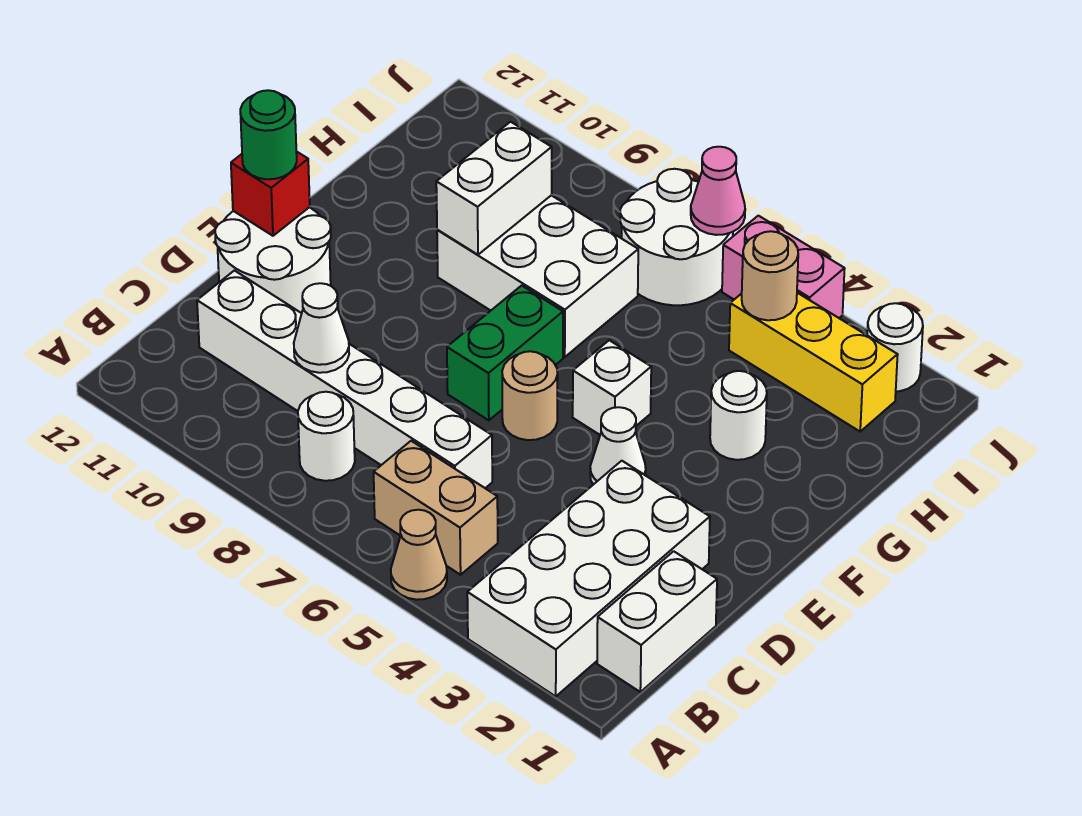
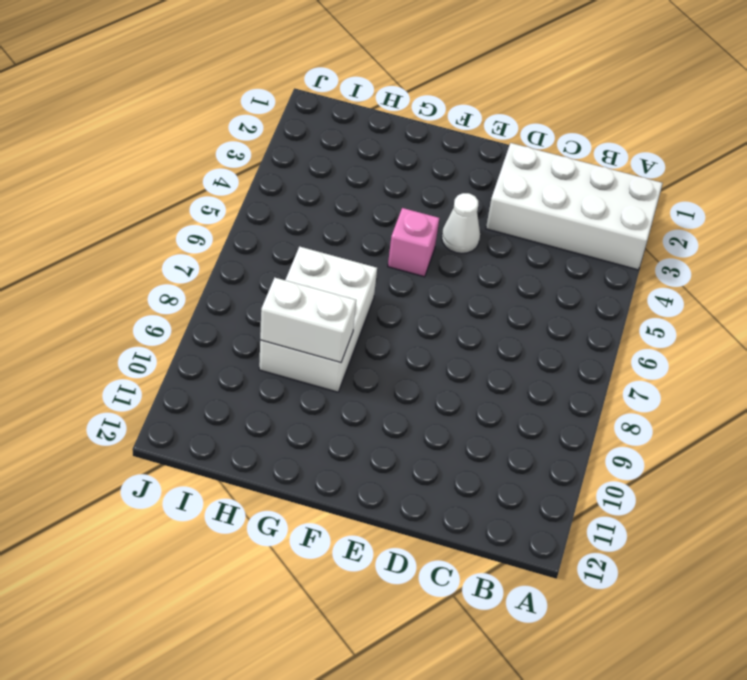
pink 1x1 brick [388,208,439,277] -> white 1x1 brick [573,340,651,435]
none -> tan 1x1 cone [391,510,447,600]
none -> white 1x2 brick [597,551,717,692]
none -> tan 1x2 brick [374,441,498,575]

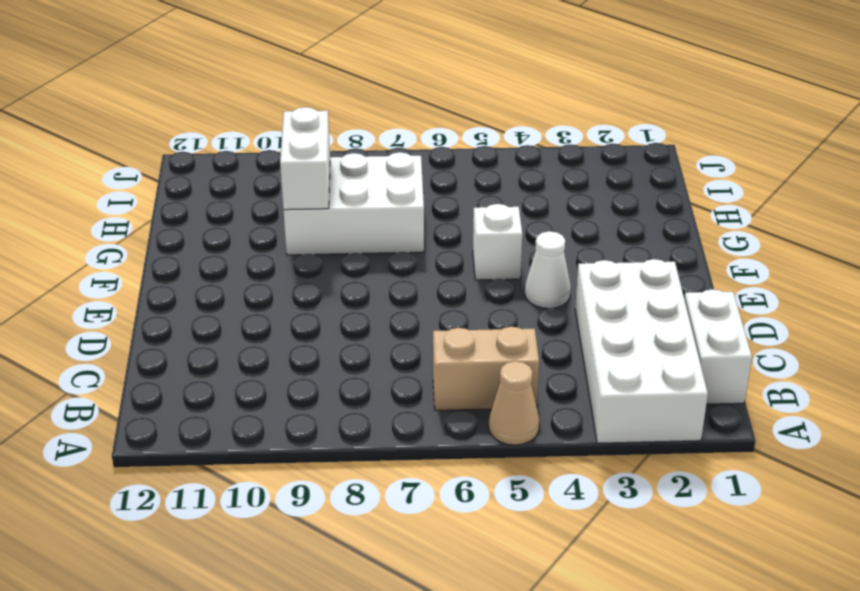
none -> white 1x1 round brick [298,392,355,481]
none -> white 1x6 brick [197,271,492,488]
none -> white 2x2 round brick [215,207,331,313]

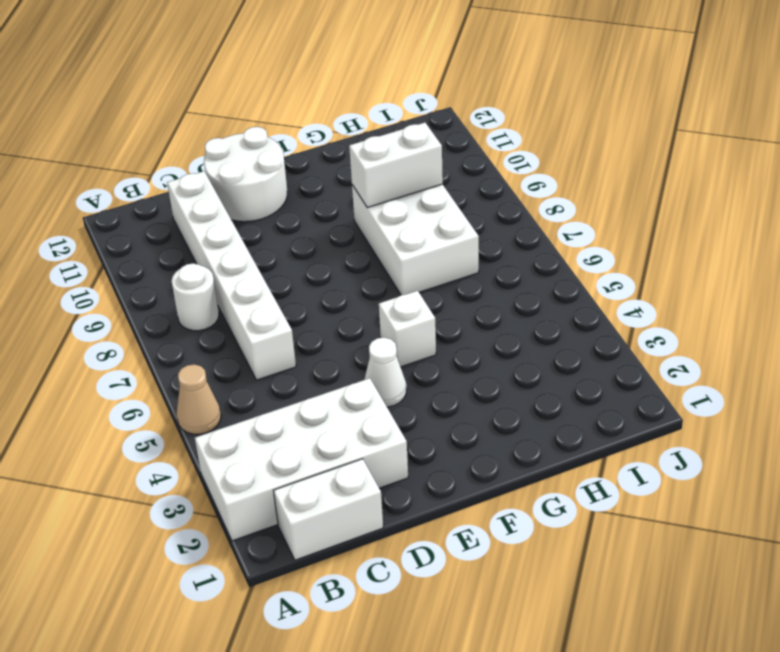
none -> tan 1x2 brick [374,441,498,575]
none -> tan 1x1 round brick [502,351,558,440]
none -> green 1x2 brick [447,285,563,420]

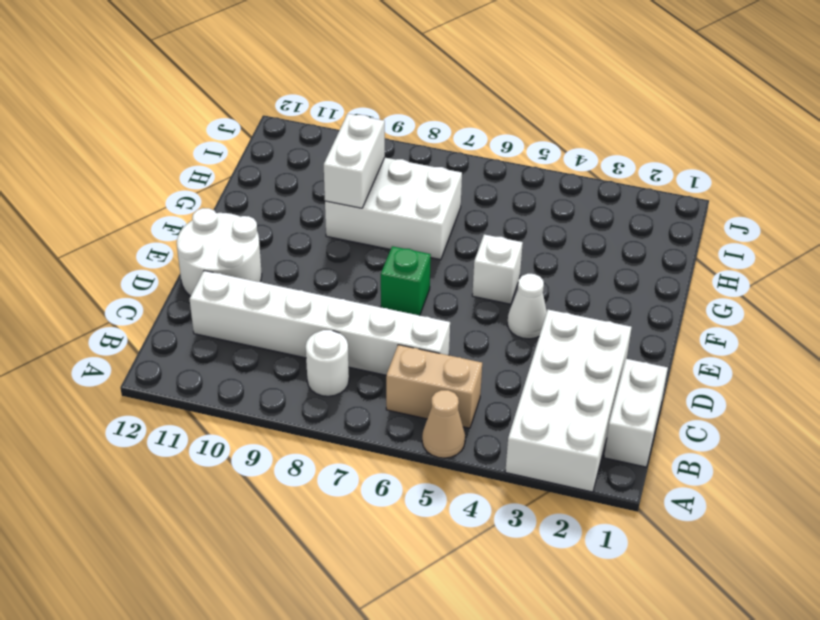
green 1x1 brick [381,246,431,315] -> green 1x2 brick [447,285,563,420]
none -> tan 1x1 round brick [502,351,558,440]
none -> white 1x1 round brick [710,371,767,460]
none -> yellow 1x3 brick [729,293,898,431]

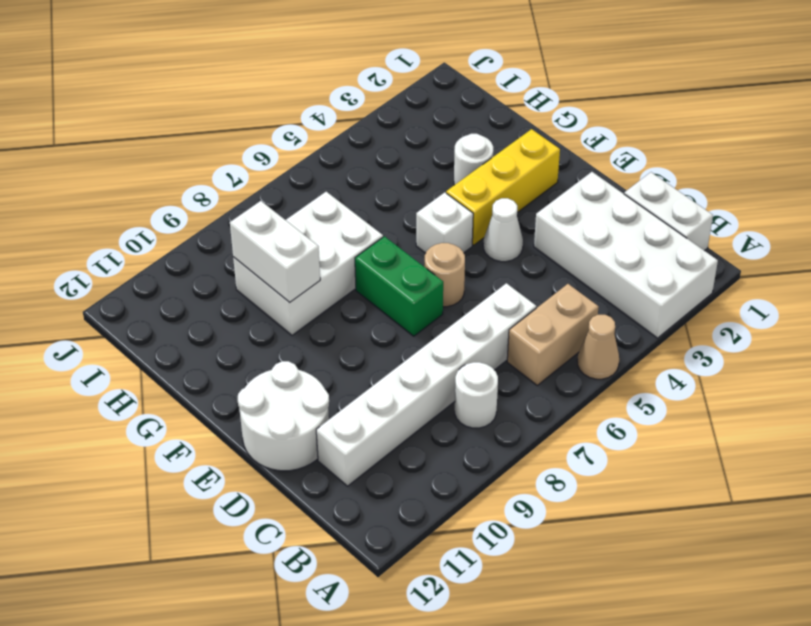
yellow 1x3 brick [446,129,560,245] -> yellow 1x3 brick moved to [729,293,898,431]
none -> white 2x2 round brick [620,169,733,305]
none -> white 1x1 round brick [867,303,923,391]
none -> pink 1x2 brick [722,216,845,318]

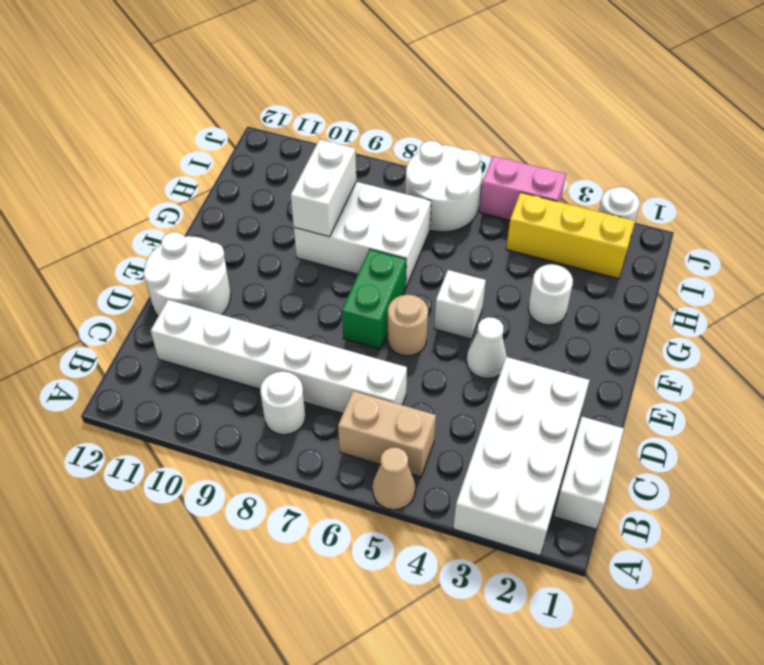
none -> white 1x1 cone [294,283,349,373]
none -> red 1x1 brick [231,151,310,236]
none -> tan 1x1 round brick [742,231,798,320]

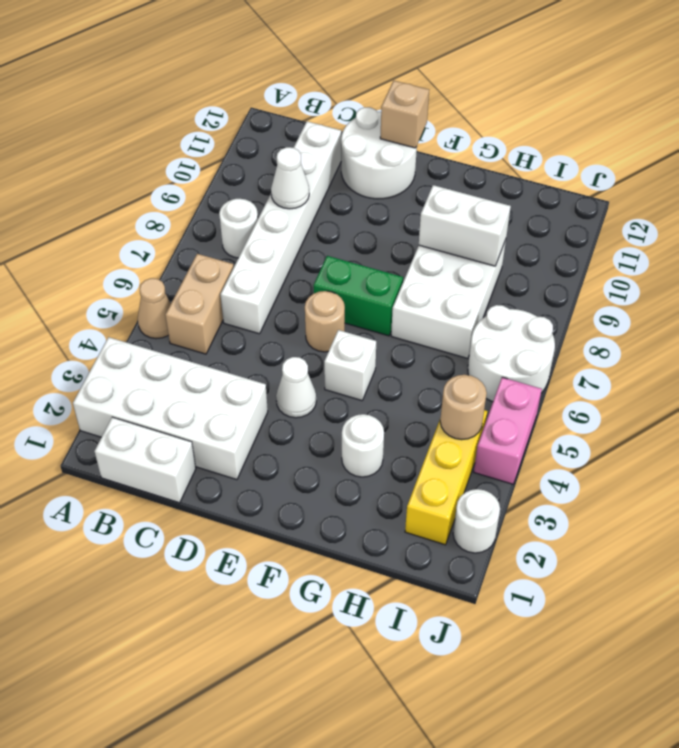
tan 1x1 brick [380,81,429,148] -> red 1x1 brick [231,151,310,236]
none -> pink 1x1 cone [691,147,745,235]
none -> green 1x1 round brick [240,90,297,179]

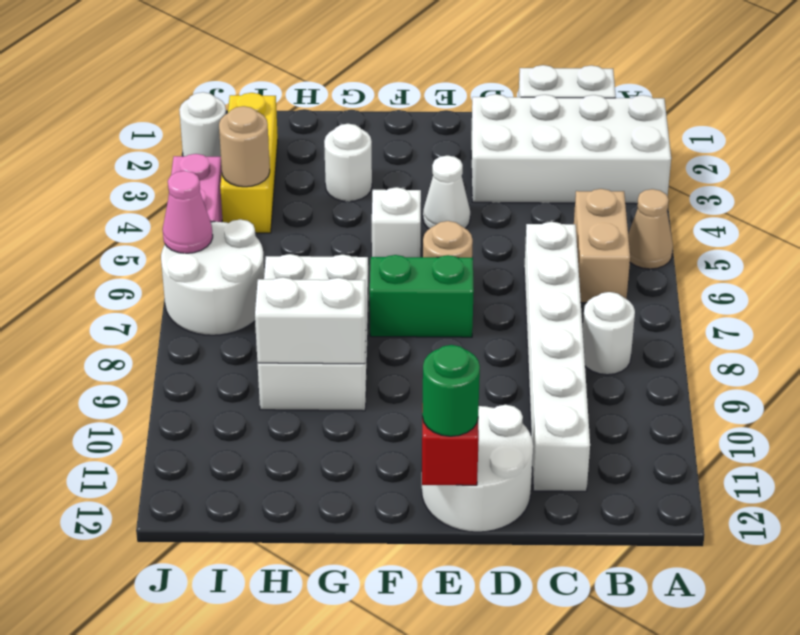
none -> white 1x1 cone [294,283,349,373]

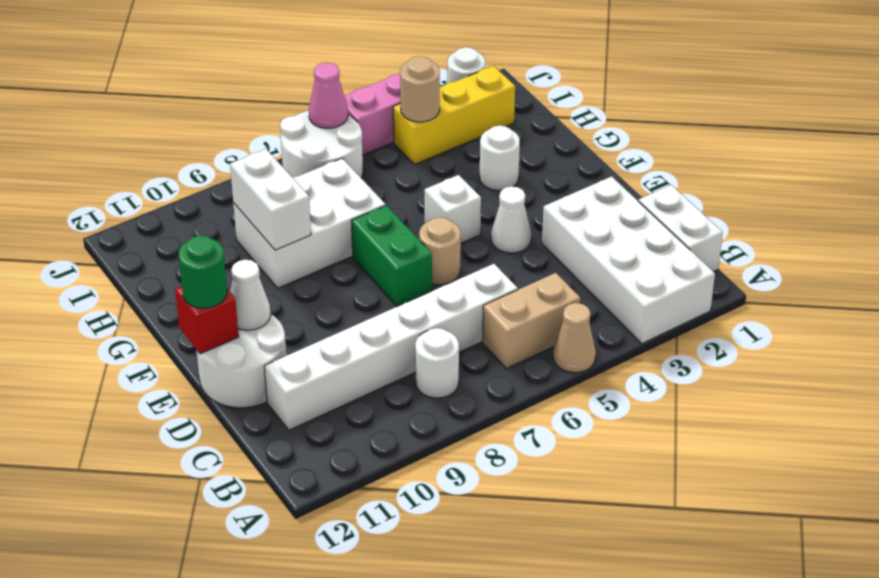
white 1x1 cone [230,260,271,330] -> white 1x1 cone moved to [294,283,349,373]

